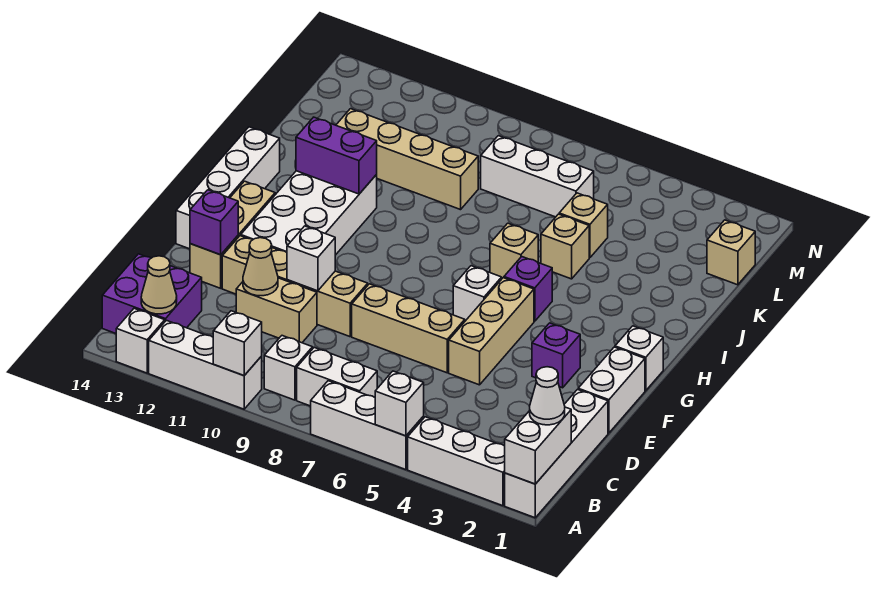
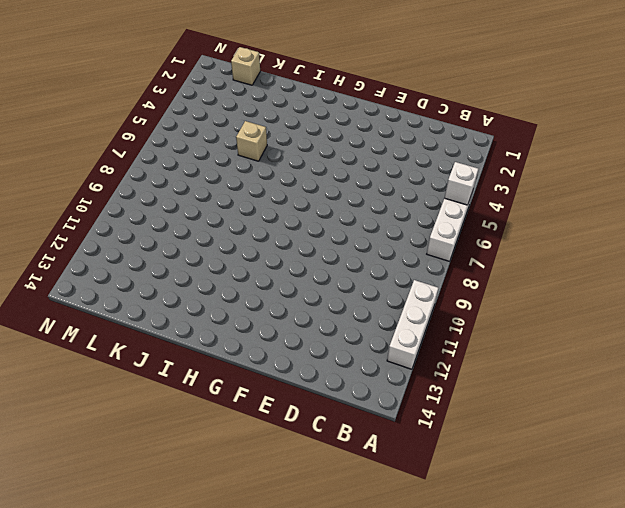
none -> white 1x4 brick [505,390,608,518]
none -> white 1x3 brick [408,417,505,506]
none -> white 1x1 brick [116,308,165,373]
none -> white 1x2 brick [297,347,377,406]

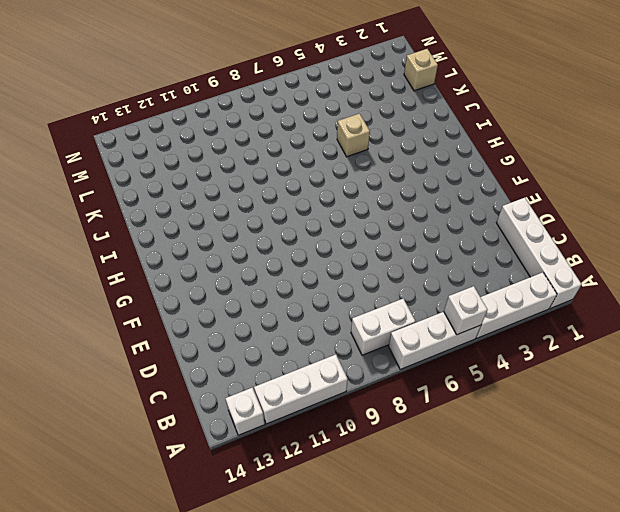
none -> white 1x1 brick [264,336,313,400]
none -> purple 2x2 brick [102,254,202,333]
none -> tan 1x2 brick [236,278,317,343]
none -> white 1x2 brick [578,347,645,433]

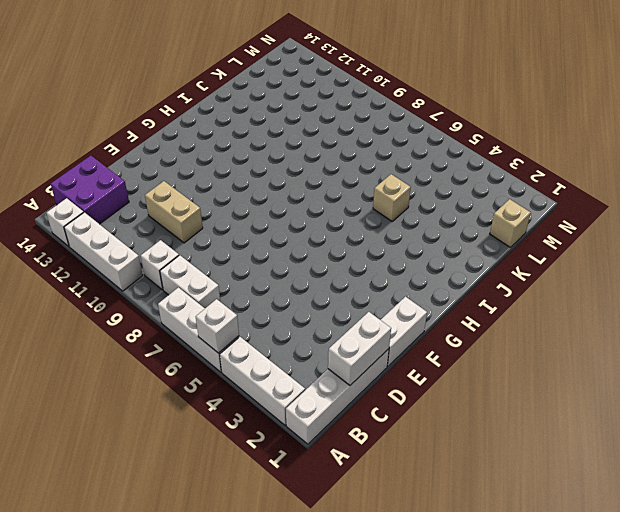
white 1x2 brick [328,312,391,385] -> white 1x2 brick moved to [505,407,571,484]
none -> tan 1x3 brick [449,278,534,385]
none -> tan 1x3 brick [352,284,465,373]
none -> tan 1x4 brick [222,236,368,337]
none -> tan 1x3 brick [190,181,275,288]

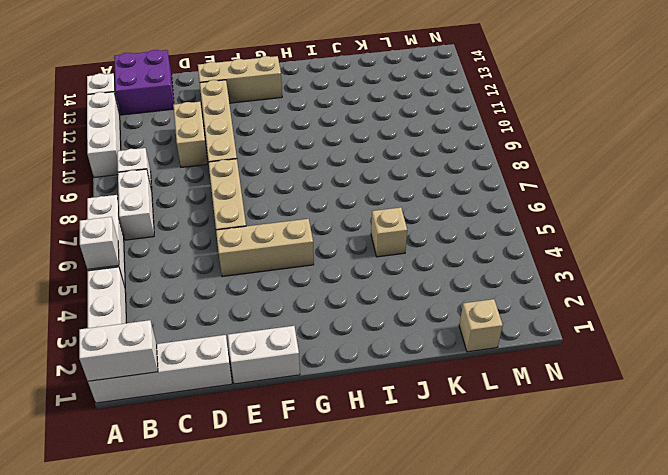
none -> purple 1x1 brick [532,323,580,388]
none -> white 2x4 brick [241,171,377,255]
none -> white 1x4 brick [176,127,280,249]
none -> white 1x1 brick [615,326,663,391]

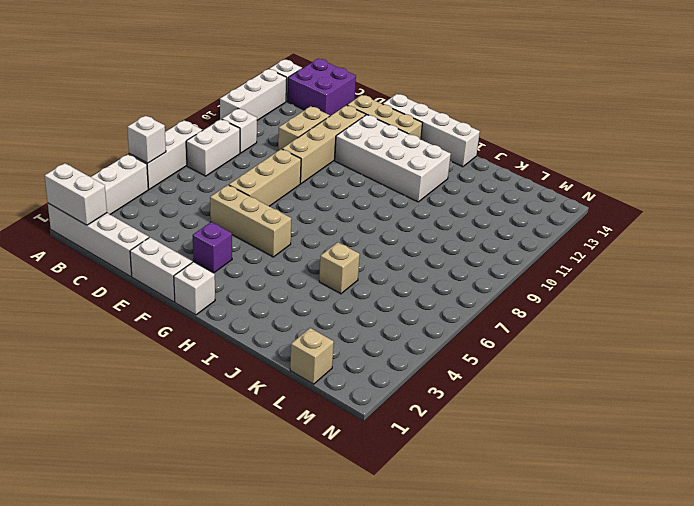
none -> white 1x1 brick [453,266,502,321]
none -> purple 1x1 brick [504,257,552,321]
none -> tan 1x1 brick [490,223,538,278]
none -> tan 1x1 brick [559,193,608,258]

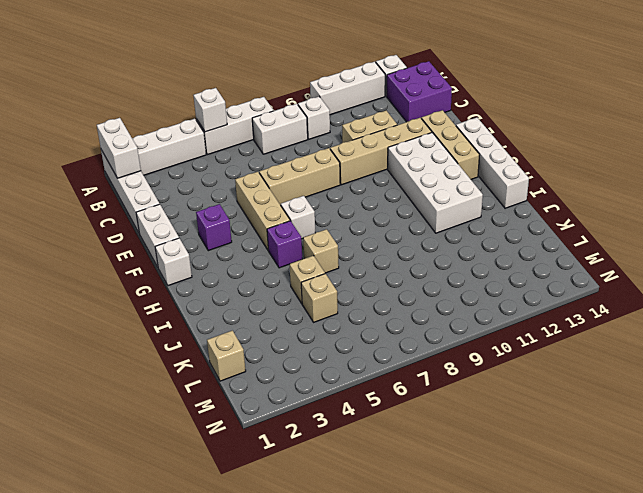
none -> tan 1x4 brick [336,109,478,210]
none -> white 1x3 brick [481,136,594,217]
none -> white 1x1 brick [213,311,262,376]
none -> tan 1x1 cone [141,256,177,314]

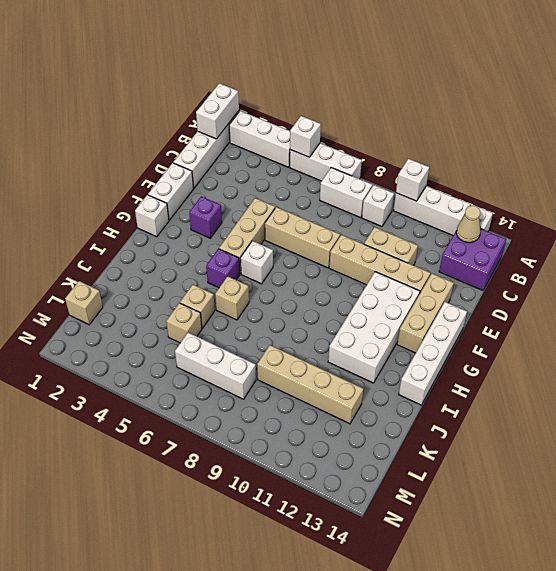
none -> tan 1x1 cone [243,238,278,296]
none -> white 1x1 brick [287,226,335,291]
none -> purple 1x1 brick [190,190,238,255]
none -> purple 1x2 brick [296,117,377,194]

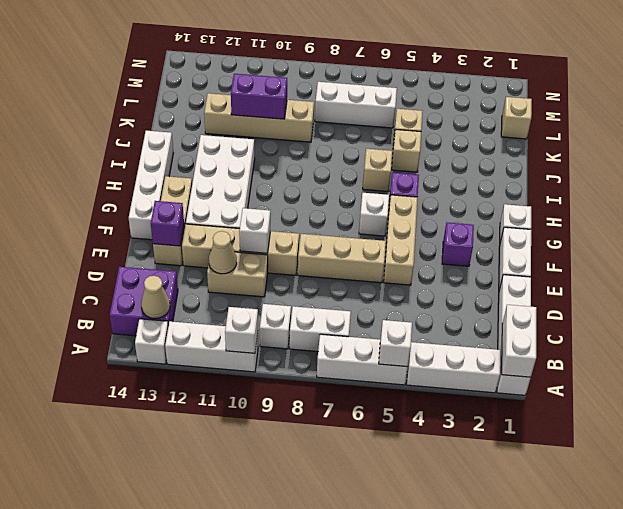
purple 1x2 brick [231,74,287,119] -> purple 1x2 brick moved to [296,117,377,194]
none -> white 1x1 cone [530,367,565,425]

